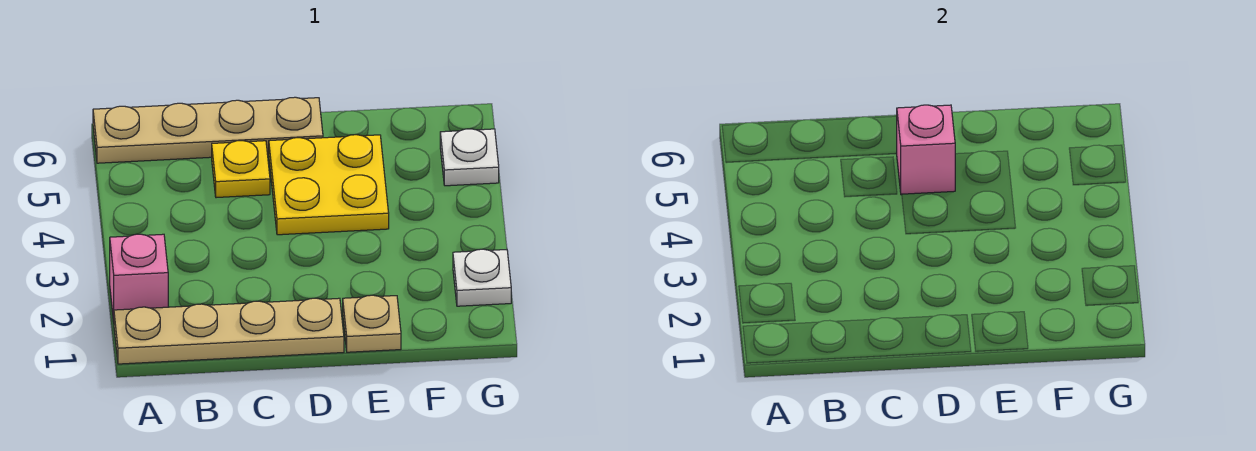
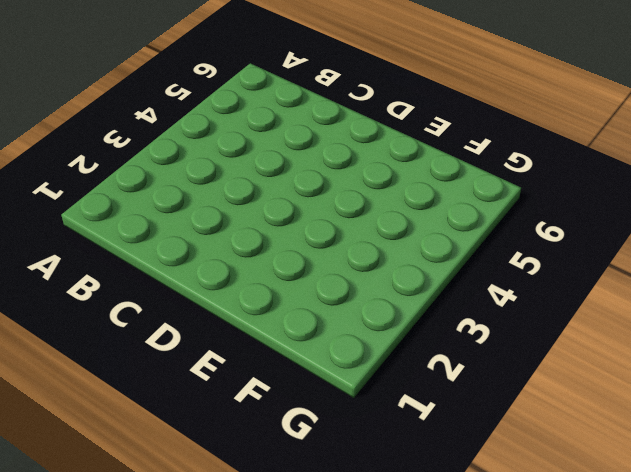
none -> tan 1x4 plate [114,298,344,364]
none -> pink 1x1 brick [110,234,168,321]

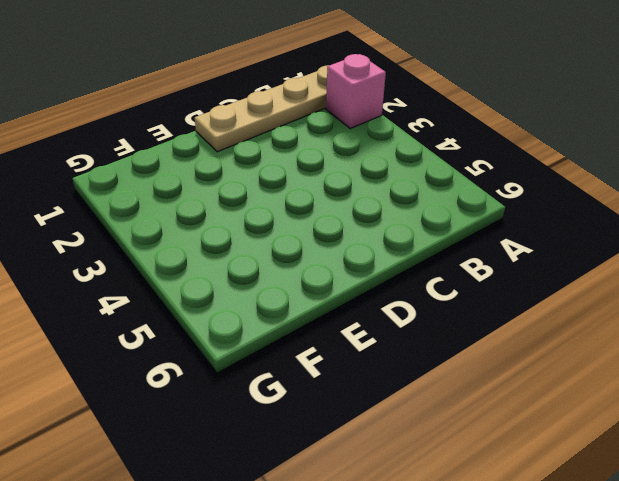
none -> tan 1x4 plate [93,97,323,163]
none -> yellow 1x1 plate [212,141,270,198]

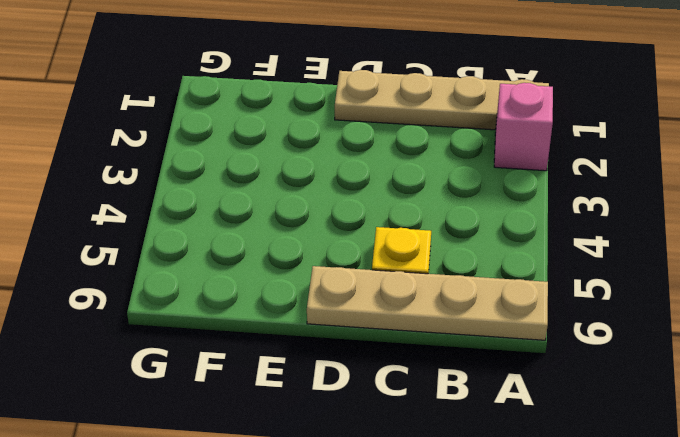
none -> yellow 2x2 plate [269,135,389,235]
none -> tan 1x1 plate [343,295,401,352]

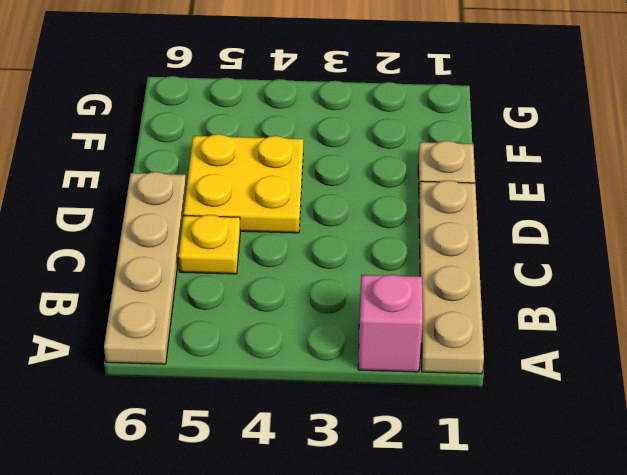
none -> white 1x1 plate [453,249,511,306]
none -> white 1x1 plate [440,129,499,186]

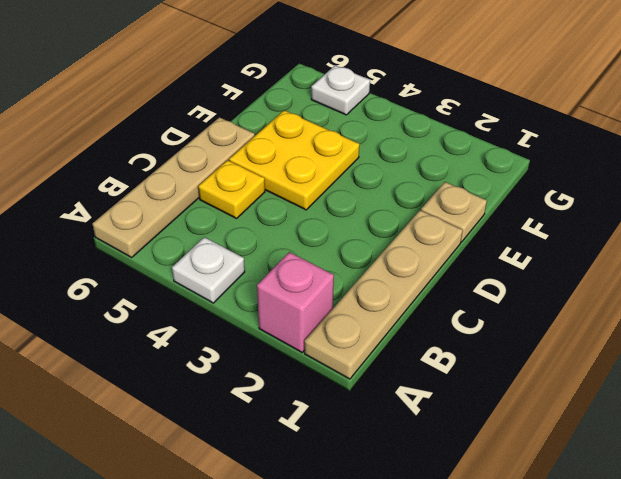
white 1x1 plate [172,237,245,303] -> white 1x1 plate moved to [453,249,511,306]
none -> pink 1x1 brick [897,105,955,195]

